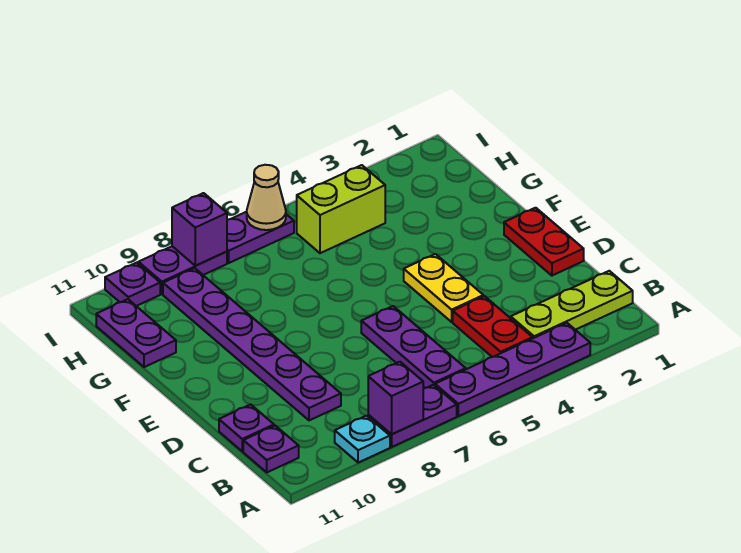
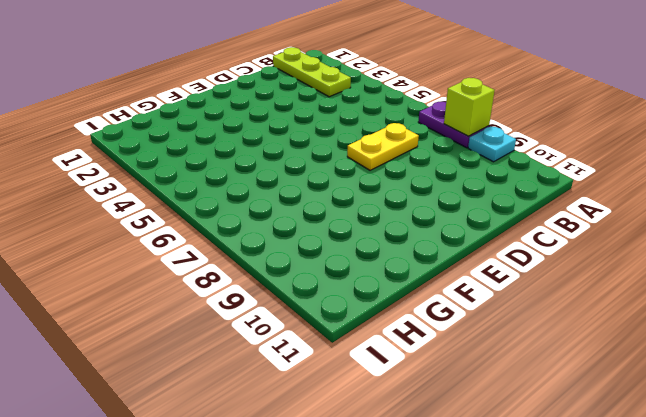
lime 1x1 brick [444,78,495,136] -> purple 1x1 brick [368,362,423,434]
yellow 1x2 plate [347,123,419,170] -> yellow 1x2 plate moved to [404,254,483,322]
none -> purple 1x4 plate [435,323,590,416]
none -> red 1x2 plate [453,296,532,357]
none -> purple 1x3 plate [361,306,466,388]

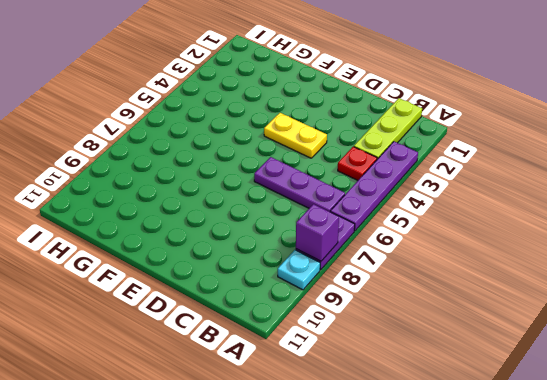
red 1x1 plate [338,147,377,180] -> red 1x2 plate [453,296,532,357]
none -> purple 1x1 plate [243,426,299,472]
none -> purple 1x6 plate [163,268,341,420]
none -> purple 1x1 plate [219,404,274,451]

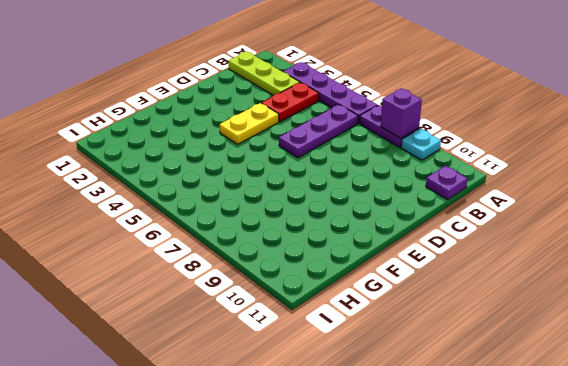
none -> purple 1x6 plate [163,268,341,420]
none -> purple 1x1 plate [219,404,274,451]
none -> red 1x2 plate [504,208,584,276]

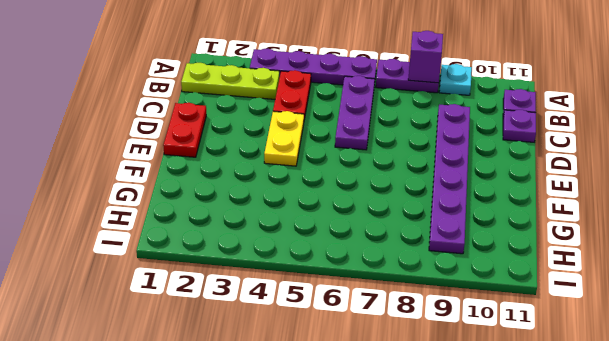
none -> purple 1x2 plate [96,299,176,367]
none -> lime 1x2 brick [297,165,385,253]
none -> purple 1x2 plate [227,212,294,263]

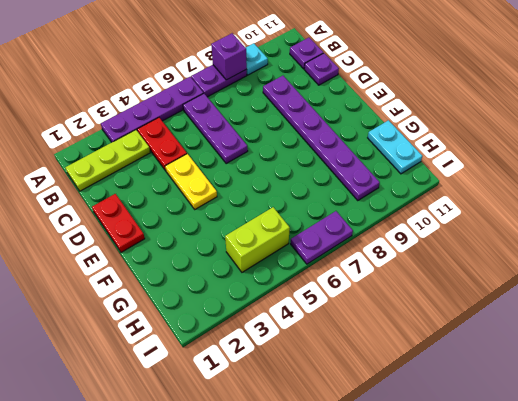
cyan 1x2 plate [368,120,422,174] -> purple 1x2 plate [96,299,176,367]
none -> purple 1x2 plate [138,246,227,294]
none -> purple 1x1 plate [105,263,160,306]
none -> tan 1x1 cone [247,165,286,230]

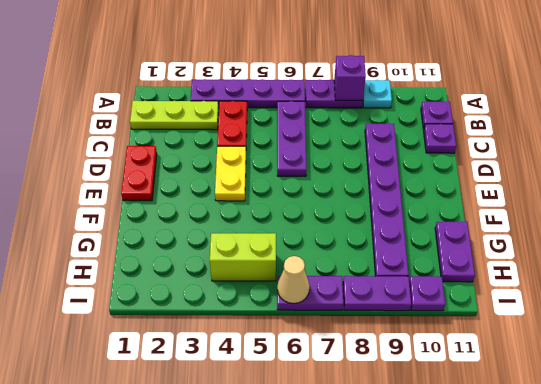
none -> purple 1x1 brick [172,193,227,266]

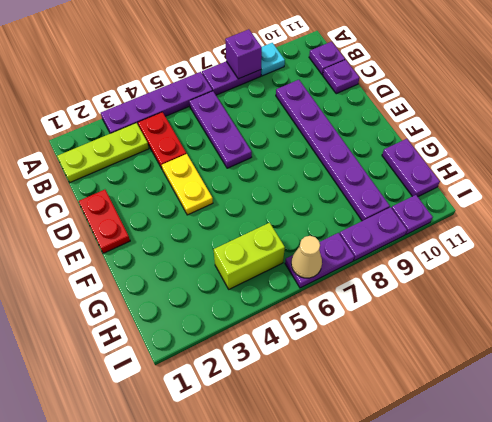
none -> purple 1x1 brick [172,193,227,266]

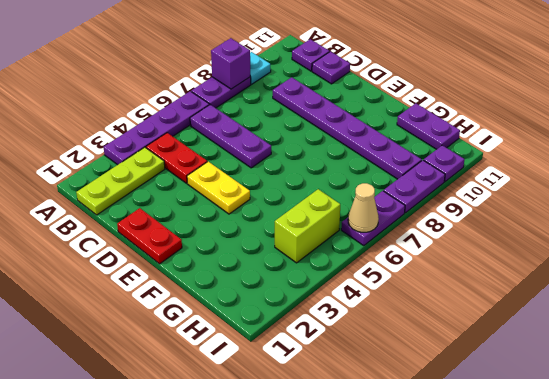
none -> purple 1x1 brick [172,193,227,266]

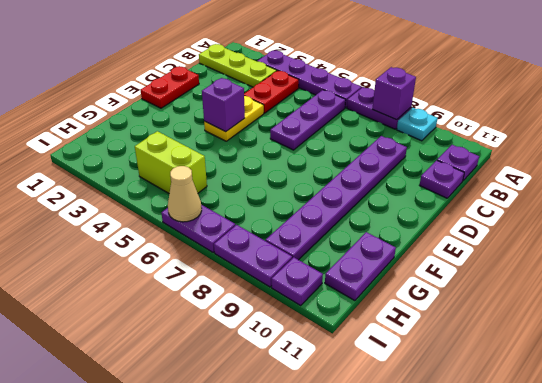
purple 1x1 brick [202,78,245,132] -> purple 1x1 brick moved to [172,193,227,266]

